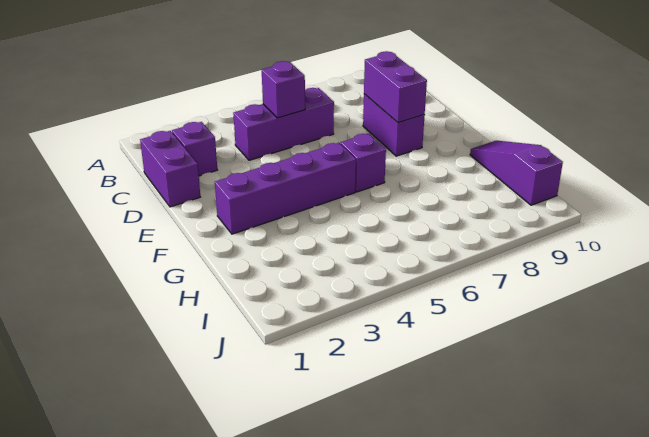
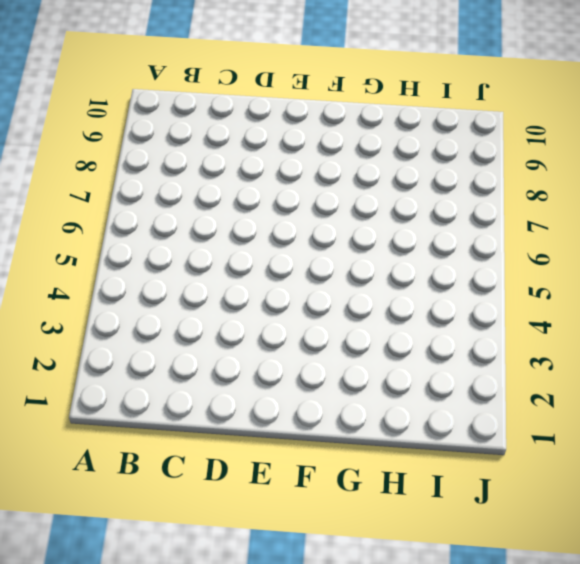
none -> purple 1x2 brick [140,131,200,207]
none -> purple 1x1 brick [172,122,217,176]

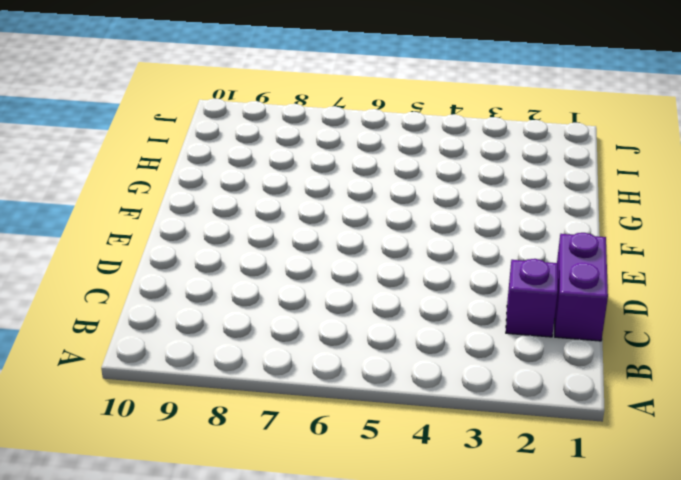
none -> purple 1x3 brick [233,88,334,160]
none -> purple 1x2 brick [363,94,425,156]

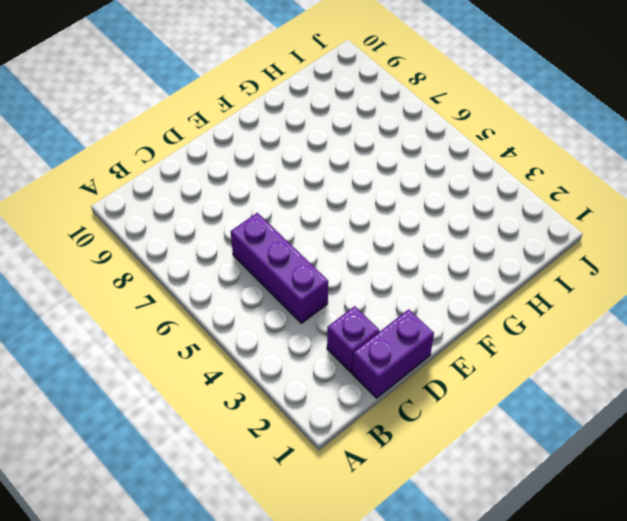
none -> purple 1x2 brick [363,94,425,156]
none -> purple 1x4 brick [215,143,356,234]

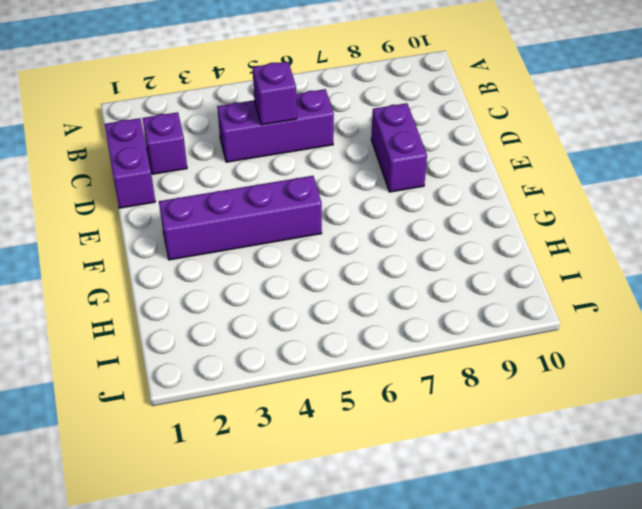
none -> purple 1x1 brick [341,134,386,192]
none -> purple 1x3 slope [470,141,563,205]

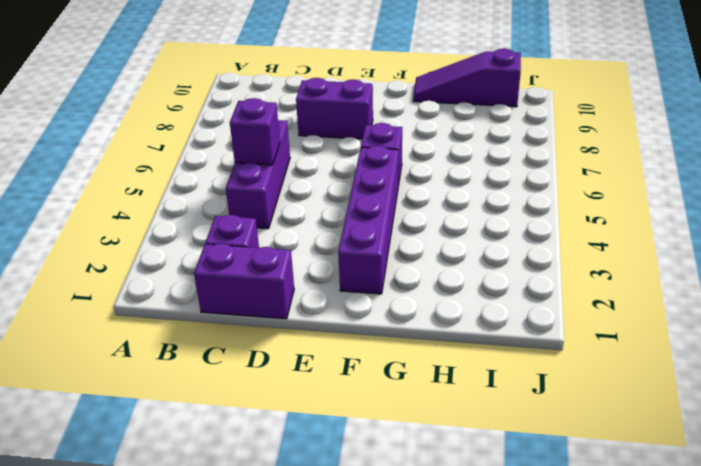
none -> purple 1x2 brick [364,51,427,123]

